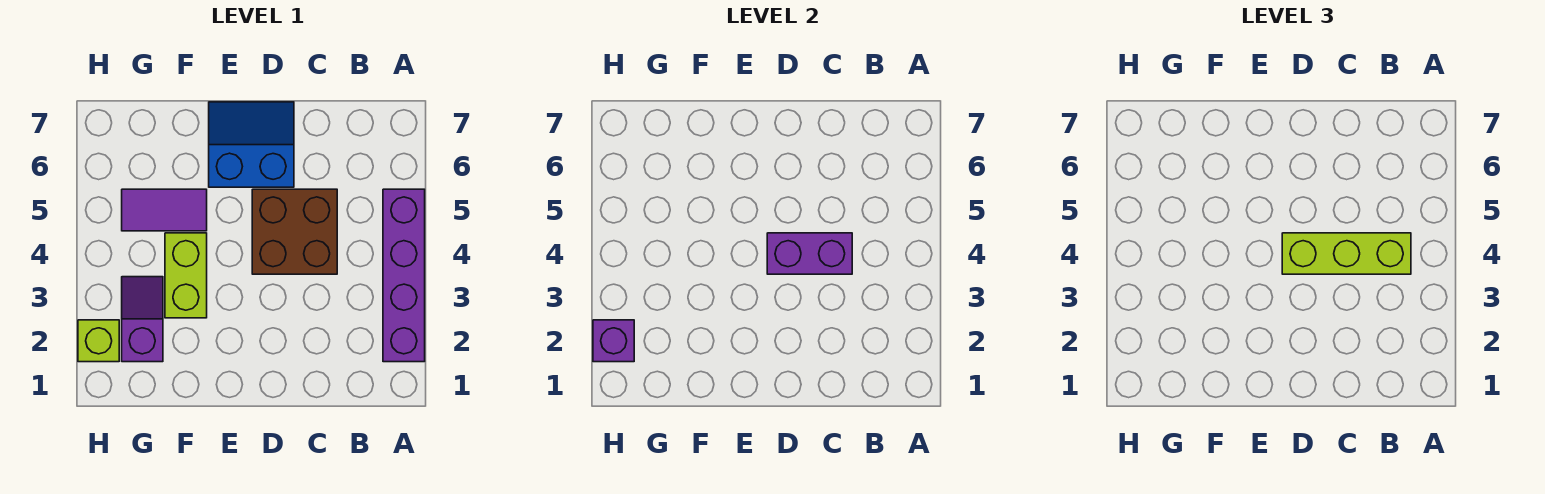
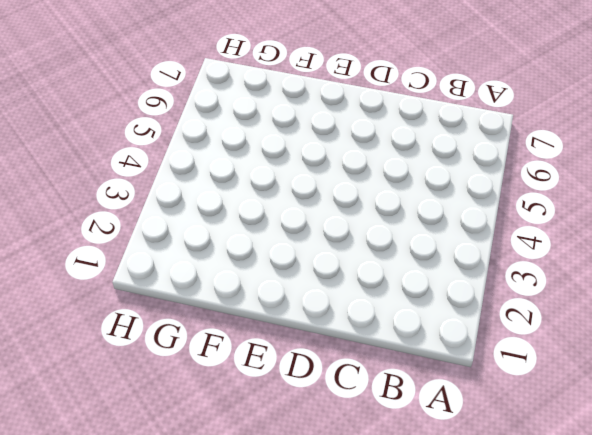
none -> purple 1x4 brick [383,189,425,362]
none -> brown 2x2 brick [252,189,337,274]

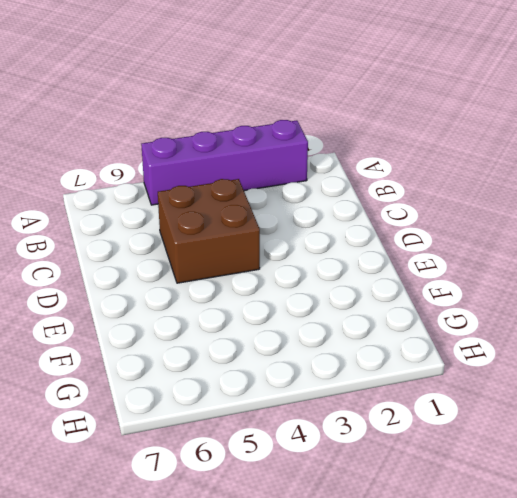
none -> blue 2x2 slope [209,102,294,187]
none -> lime 1x2 brick [165,233,207,318]

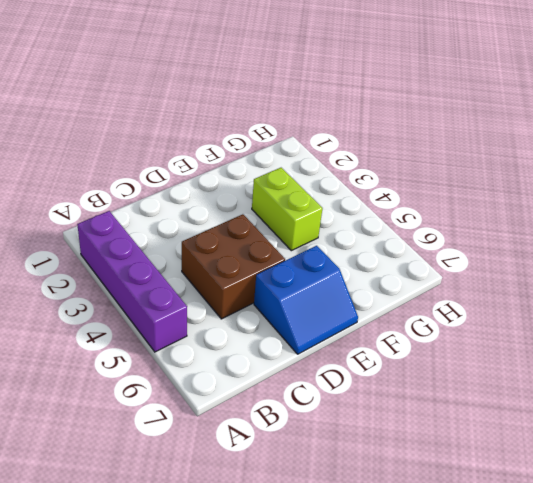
none -> purple 1x2 tile [122,189,207,231]
none -> purple 1x2 slope [122,277,163,362]

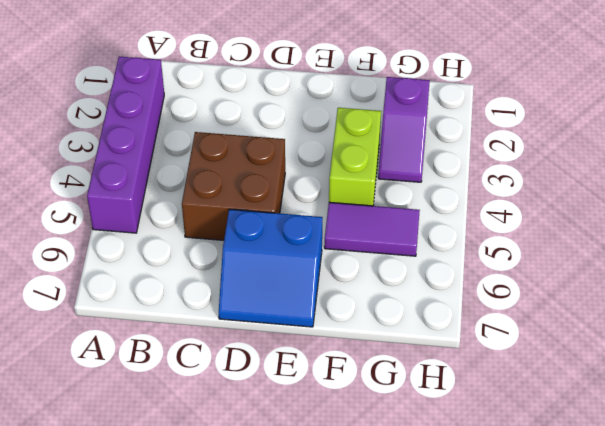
none -> lime 1x1 brick [78,320,119,362]
none -> purple 1x2 brick [767,233,852,274]

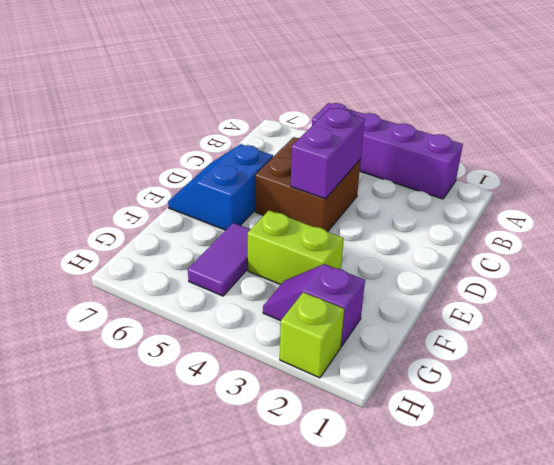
none -> purple 1x1 brick [593,320,634,362]
none -> lime 1x3 brick [1282,233,1411,274]

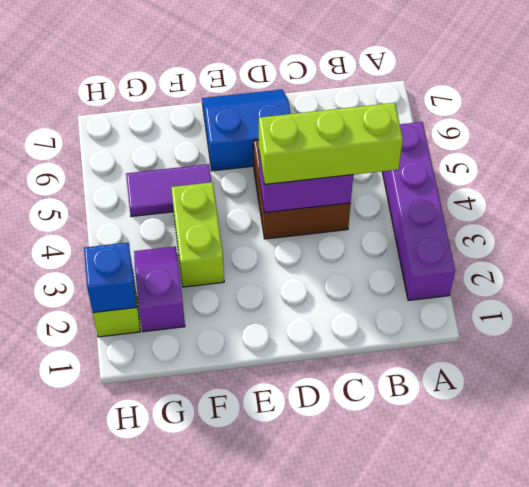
blue 1x1 brick [84,243,137,313] -> purple 1x1 brick [593,320,634,362]

